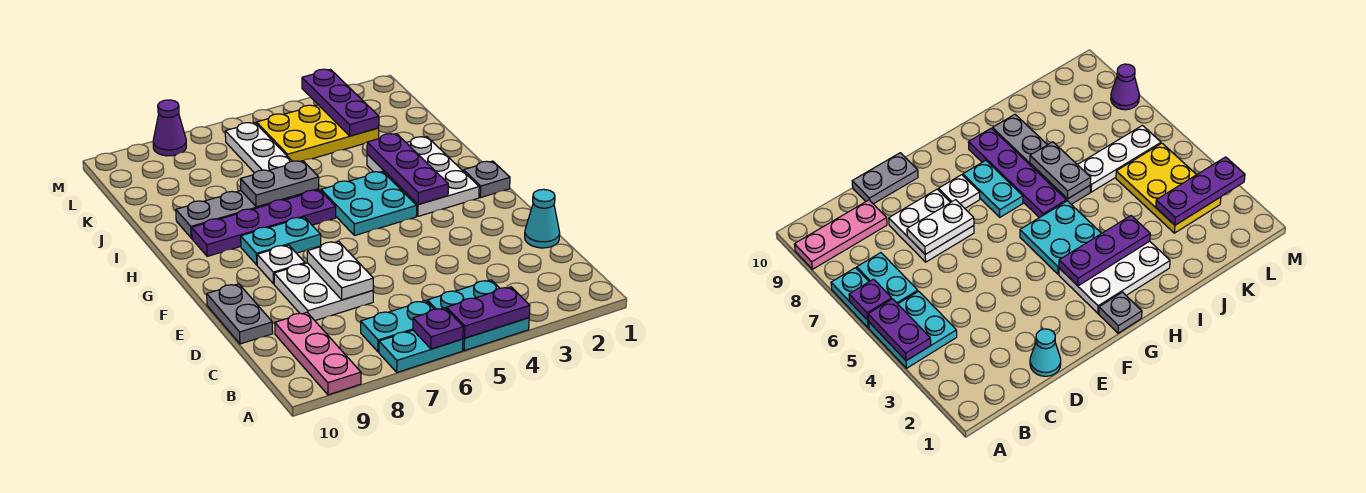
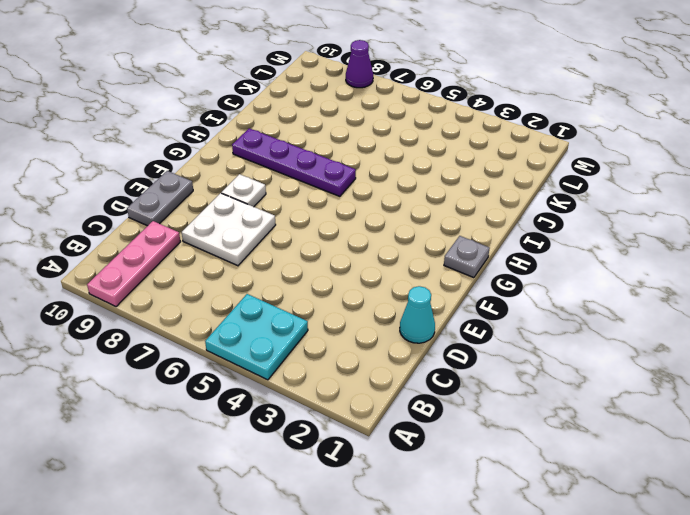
none -> cyan 1x2 plate [379,330,463,372]
none -> cyan 1x2 plate [361,301,434,352]
none -> white 2x3 plate [367,137,479,216]

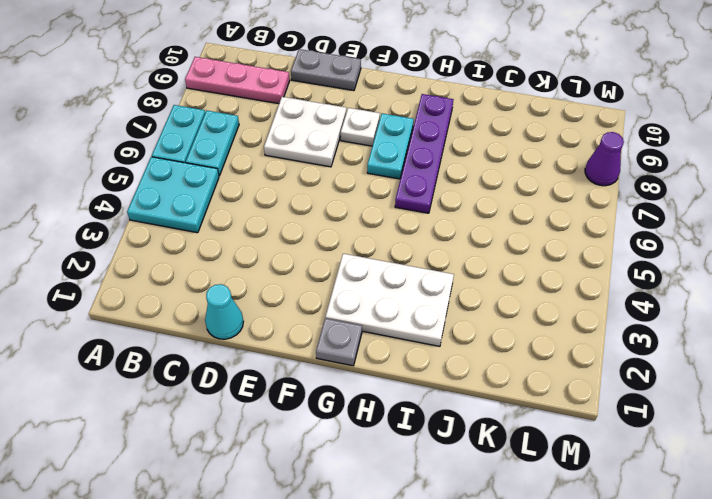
none -> cyan 2x2 plate [321,171,417,236]
none -> grey 1x4 plate [176,189,319,238]
none -> white 1x3 plate [225,123,292,173]

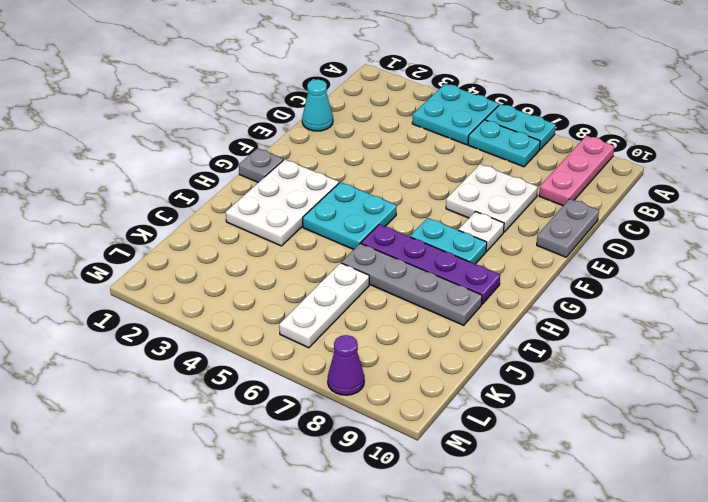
none -> yellow 2x3 plate [256,105,379,161]
none -> purple 1x2 plate [447,287,530,338]
none -> purple 1x1 plate [413,308,463,349]

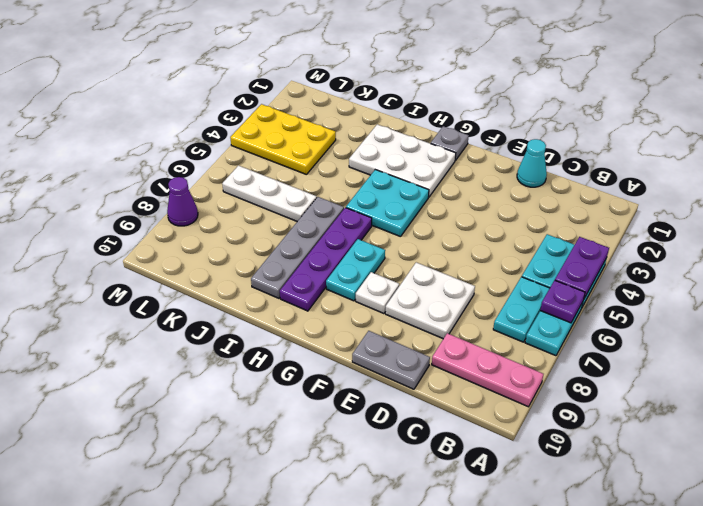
yellow 2x3 plate [230,104,336,175] -> yellow 2x3 plate turned to [256,105,379,161]
none -> white 1x2 plate [307,241,373,300]
none -> purple 1x3 plate [367,134,448,204]
none -> grey 1x2 plate [241,161,319,207]

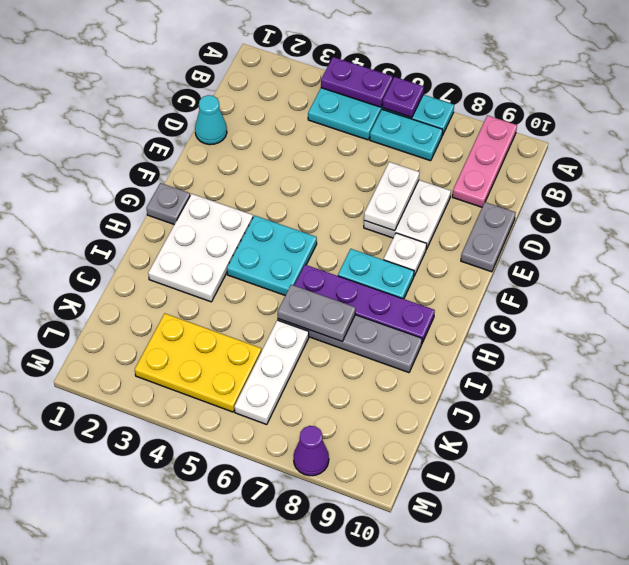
none -> purple 1x3 plate [367,134,448,204]
none -> purple 1x3 plate [302,69,379,136]

